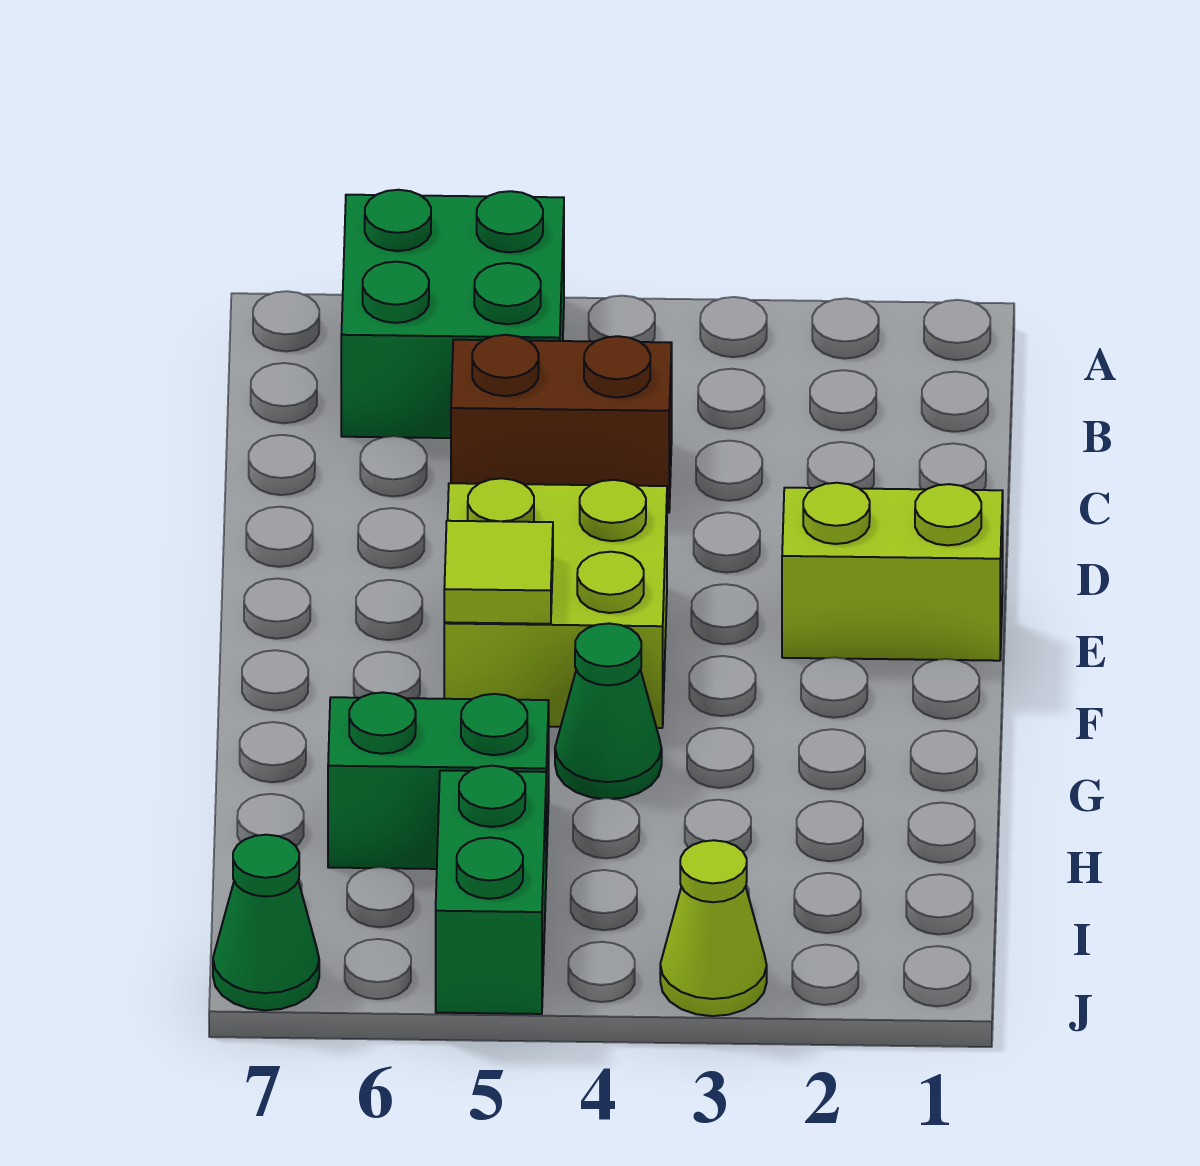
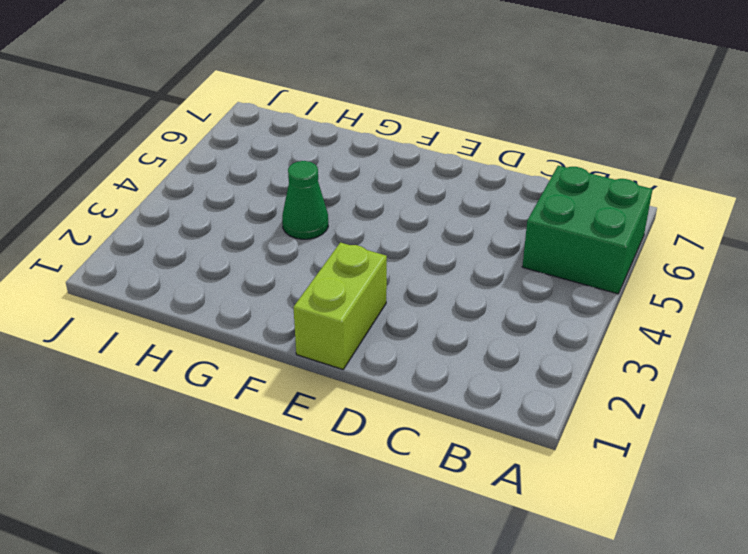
none -> brown 1x2 brick [451,335,672,513]
none -> lime 2x2 brick [444,478,667,728]

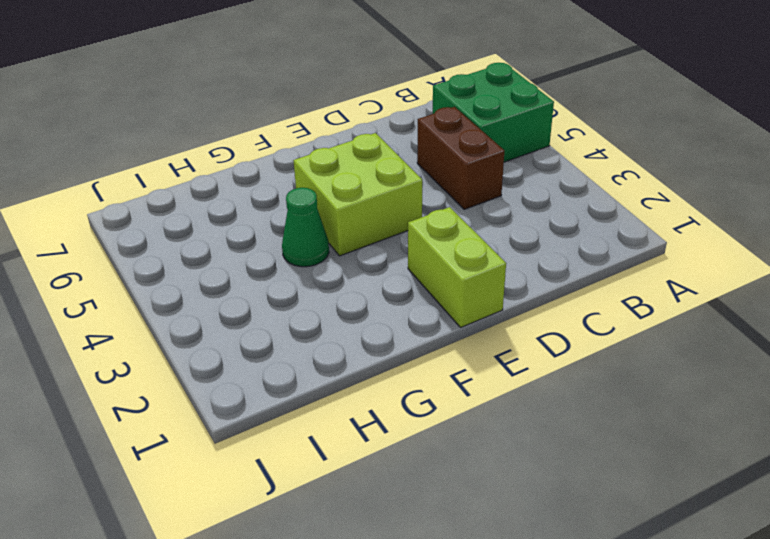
none -> green 1x2 brick [328,692,549,869]
none -> green 1x2 brick [436,766,546,1014]

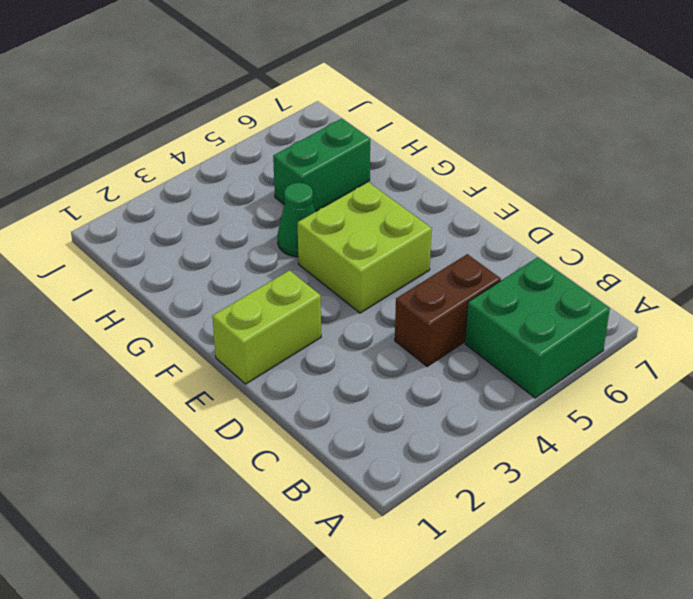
none -> green 1x2 brick [436,766,546,1014]
none -> lime 1x1 cone [660,840,767,1016]

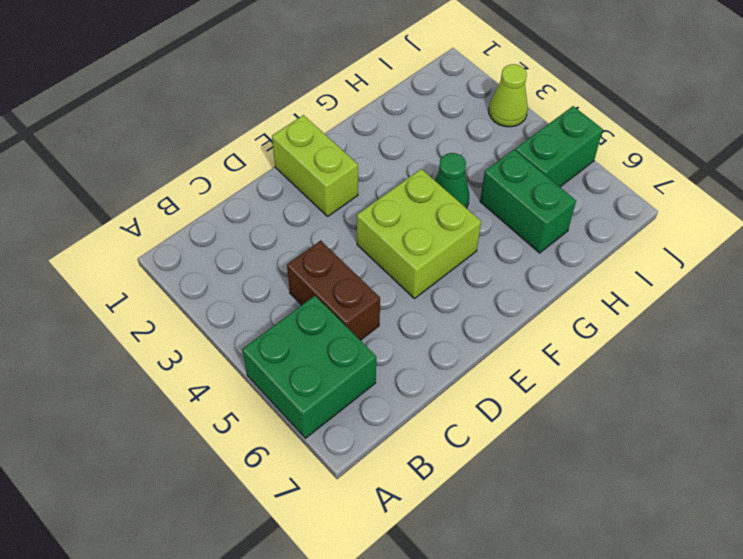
none -> green 1x1 cone [213,835,319,1010]
none -> lime 1x1 tile [444,521,553,624]

